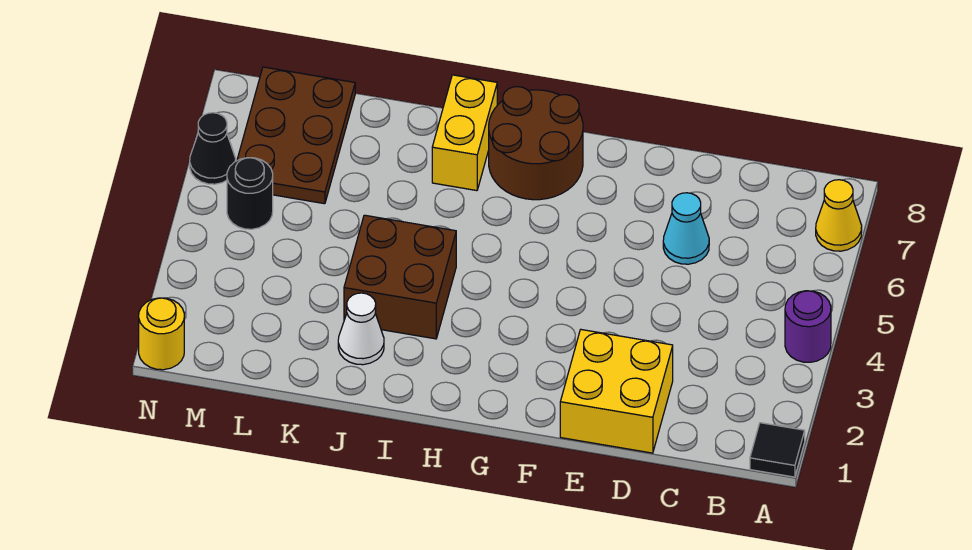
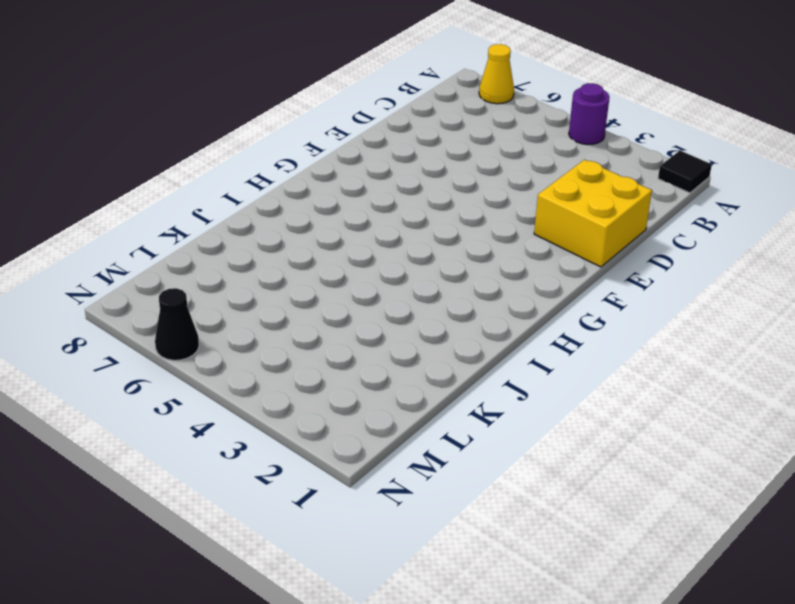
none -> cyan 1x1 cone [663,193,709,264]
none -> brown 2x2 round brick [489,87,583,200]
none -> brown 2x2 brick [344,215,456,339]

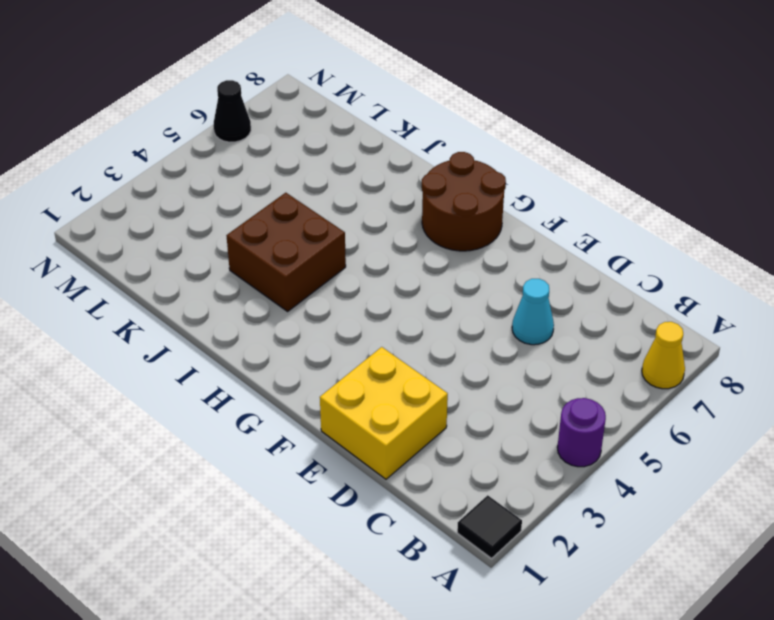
none -> yellow 1x2 brick [432,75,497,191]
none -> white 1x1 cone [338,293,384,365]
none -> brown 2x3 plate [237,67,355,204]

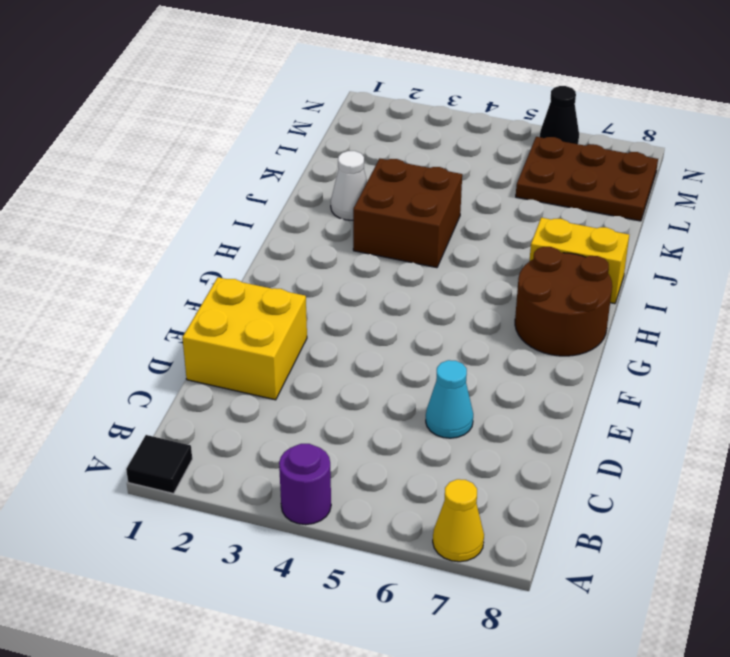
none -> black 1x1 round brick [227,158,273,229]
none -> yellow 1x1 round brick [139,298,184,370]

